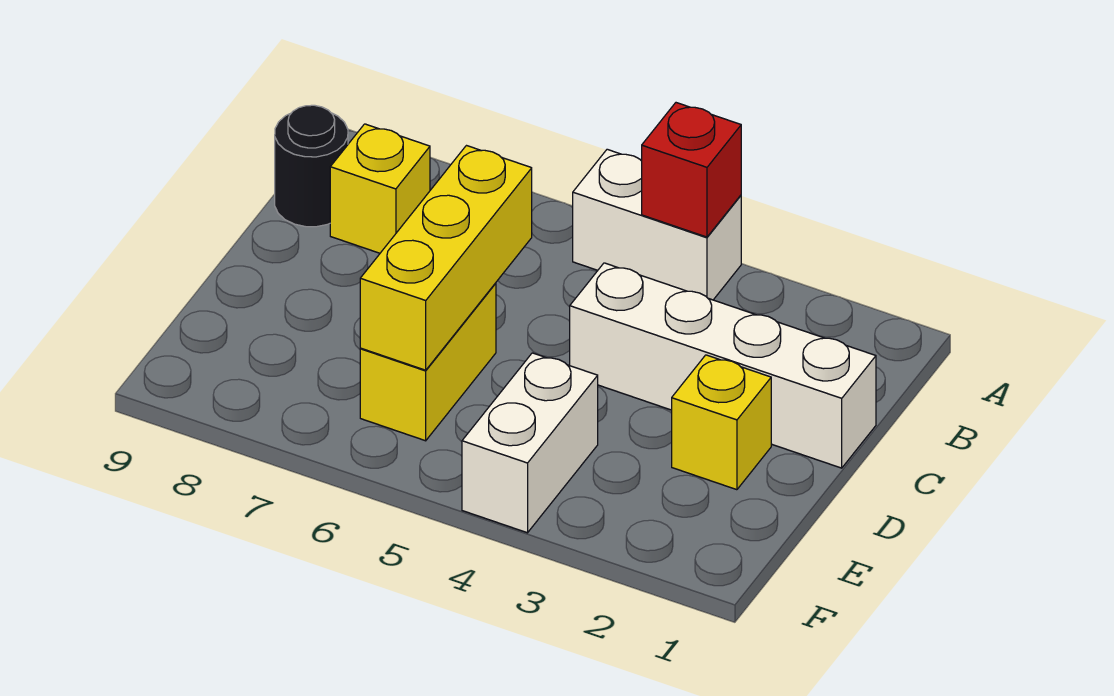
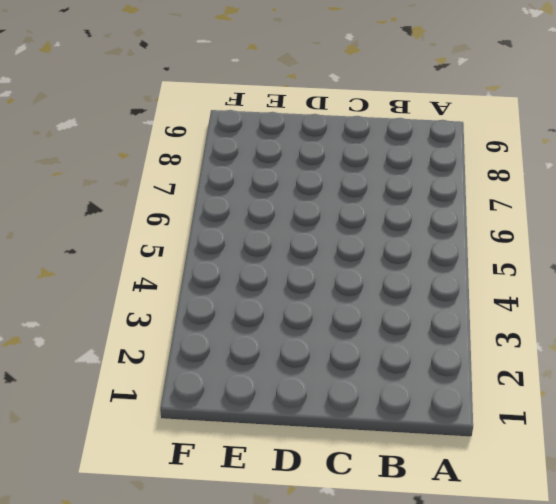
none -> white 1x2 brick [573,149,741,300]
none -> yellow 1x1 brick [330,124,430,253]

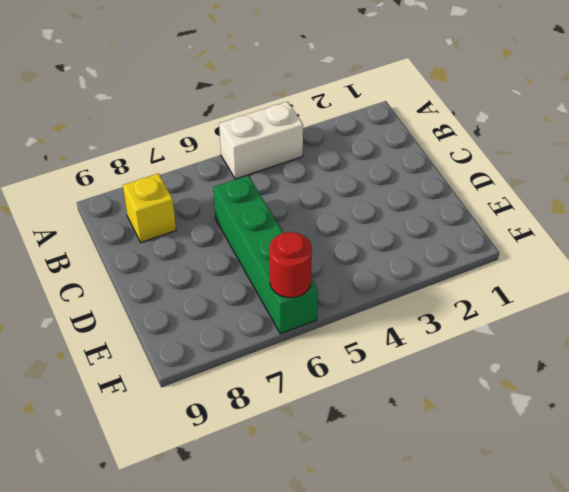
green 1x4 brick [213,175,318,334] -> yellow 1x2 brick [360,283,496,441]
red 1x1 round brick [269,232,312,298] -> none
none -> black 1x1 round brick [275,105,348,227]
none -> white 1x4 brick [570,263,876,468]

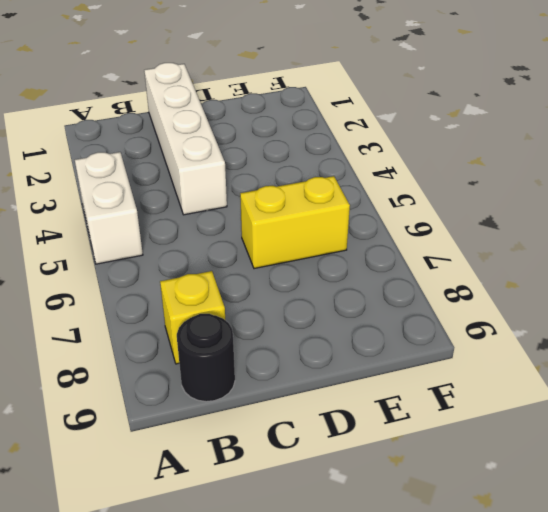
none -> yellow 1x1 brick [672,355,771,490]
none -> white 1x2 brick [462,353,598,533]

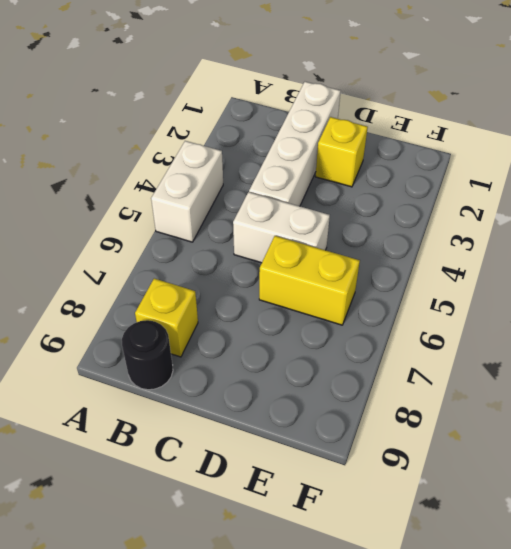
white 1x2 brick [233,192,330,263] -> white 1x2 brick moved to [462,353,598,533]
none -> red 1x1 brick [642,103,741,237]
none -> yellow 1x3 brick [360,146,532,370]

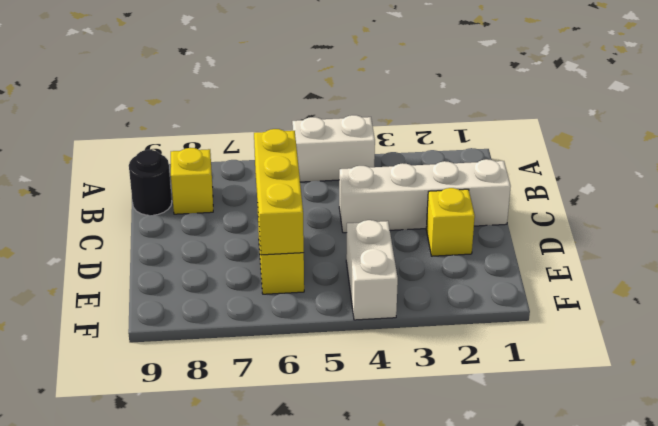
none -> red 1x1 brick [642,103,741,237]

